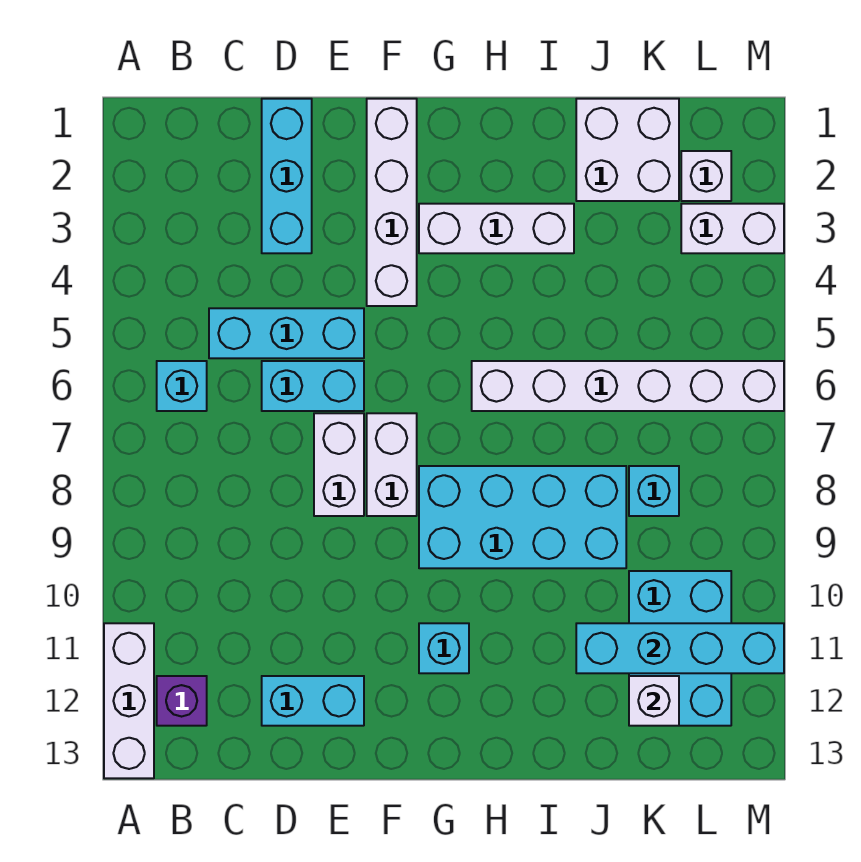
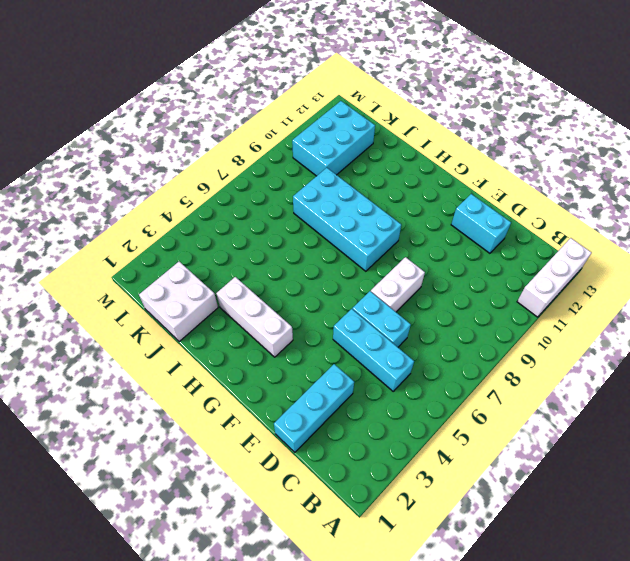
none -> cyan 1x1 brick [157,361,207,411]
none -> purple 1x1 brick [157,676,207,726]
none -> white 1x4 brick [367,99,417,306]

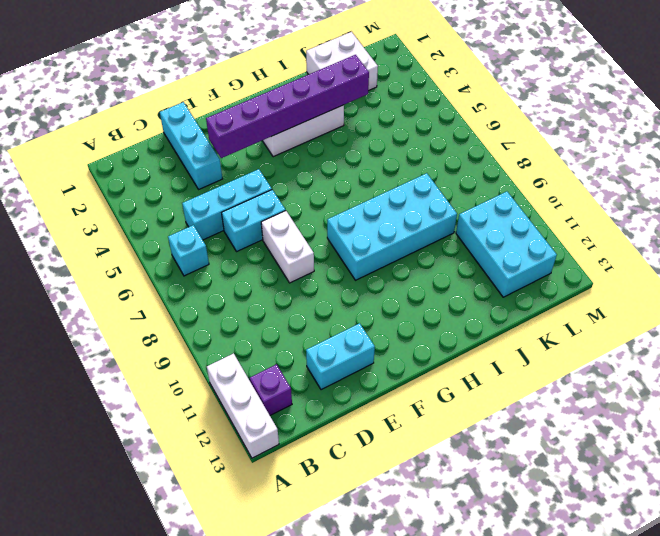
purple 1x6 brick [206,55,369,158] -> none
none -> white 1x4 brick [367,99,417,306]
none -> white 1x2 brick [367,413,417,516]
none -> cyan 1x1 brick [419,623,469,673]

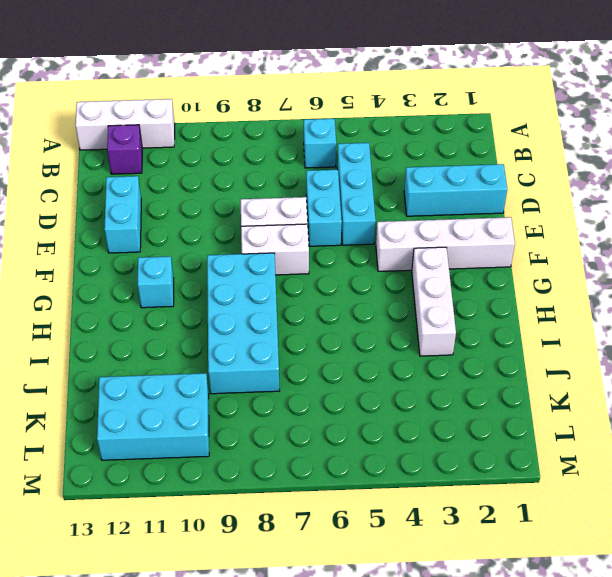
none -> white 1x6 brick [472,361,784,411]
none -> white 2x2 brick [576,99,679,201]
none -> cyan 1x1 brick [629,466,679,516]

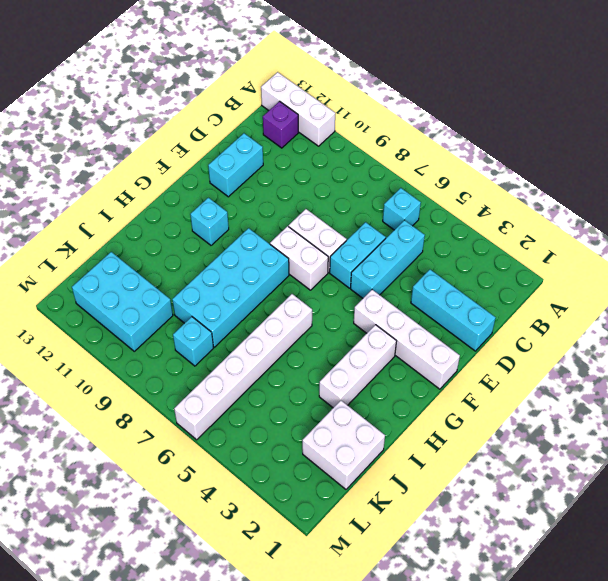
none -> white 1x1 brick [681,151,731,201]
none -> white 1x2 brick [681,204,784,253]
none -> cyan 1x4 brick [576,623,784,673]

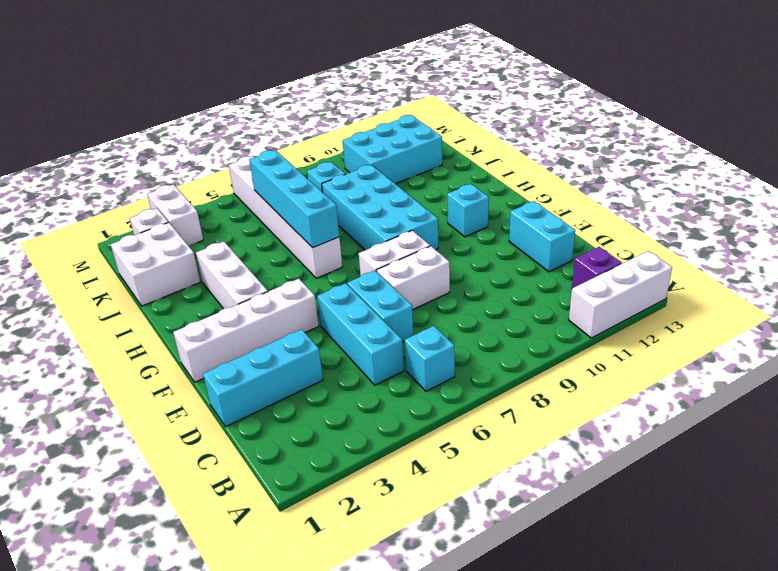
cyan 1x4 brick [250,150,339,248] -> cyan 1x4 brick moved to [576,623,784,673]
none -> white 1x1 brick [629,676,679,726]

